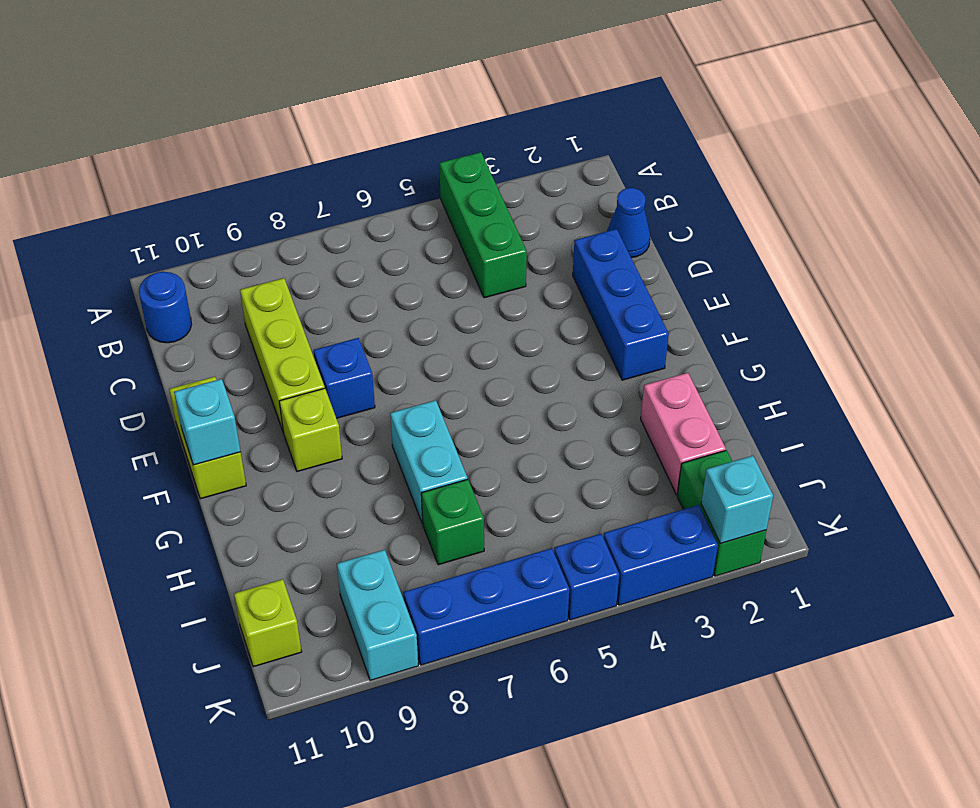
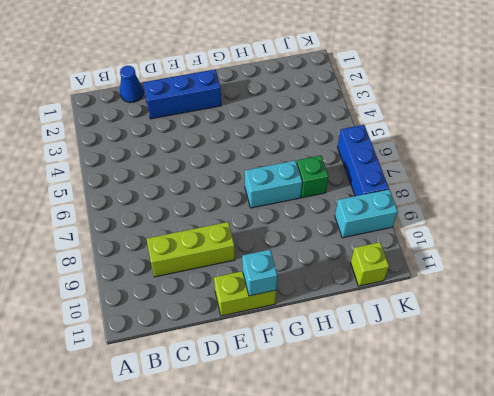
none -> green 1x3 brick [440,152,527,298]
none -> blue 1x1 round brick [139,272,192,343]
none -> blue 1x1 brick [314,338,375,418]

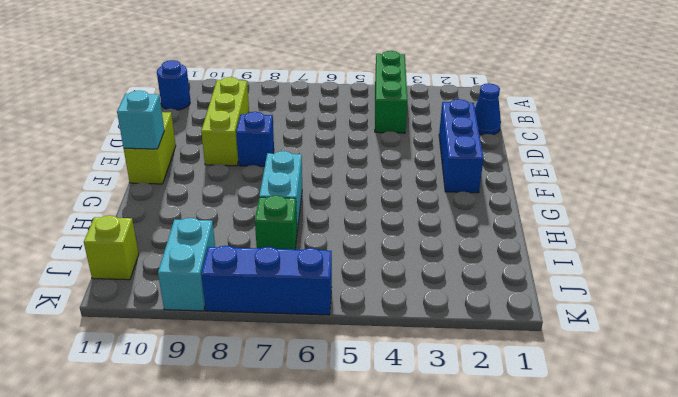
none -> lime 1x1 brick [279,388,342,472]
none -> pink 1x2 brick [641,373,726,495]
none -> green 1x2 brick [677,450,766,576]

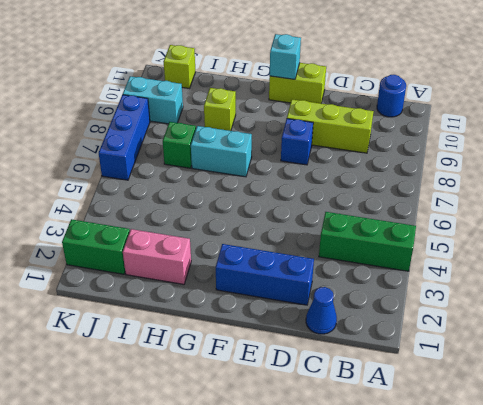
lime 1x1 brick [204,88,236,131] -> lime 1x1 brick moved to [279,388,342,472]
none -> blue 1x2 brick [603,505,718,605]
none -> blue 1x1 brick [554,534,619,620]
none -> cyan 1x1 brick [701,456,773,544]

